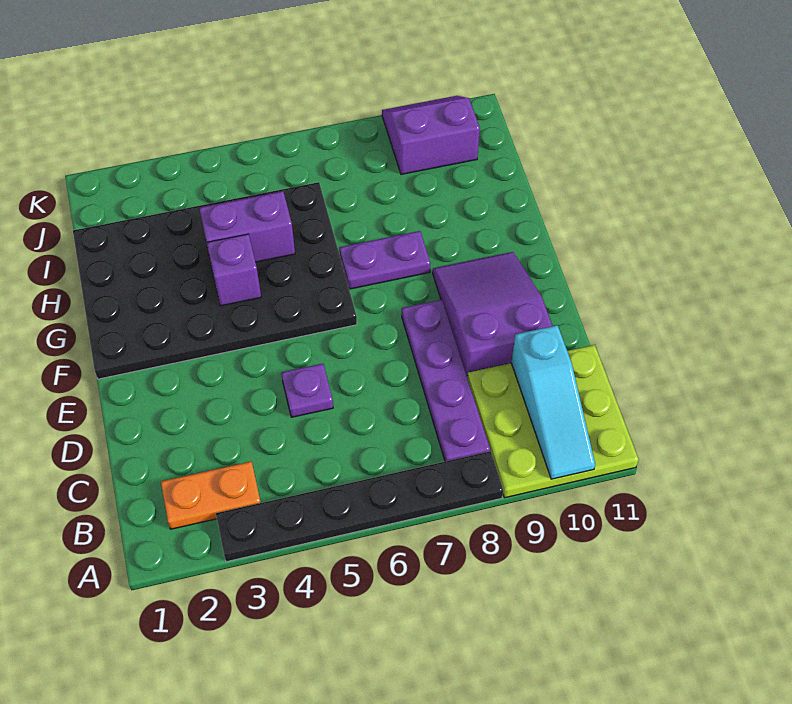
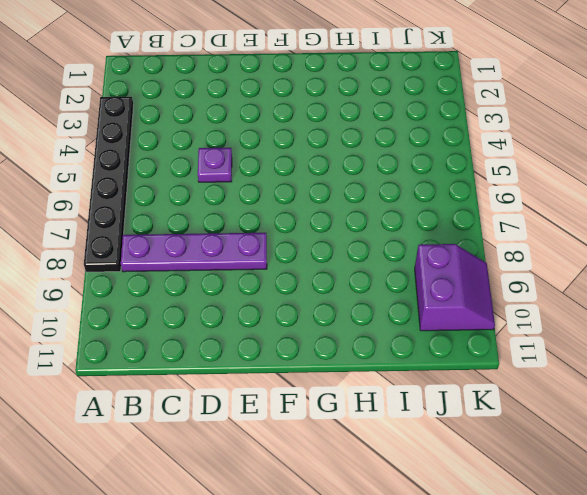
none -> lime 3x3 plate [467,345,639,498]
none -> orange 1x2 plate [161,461,261,529]
none -> purple 2x3 slope [433,252,552,376]

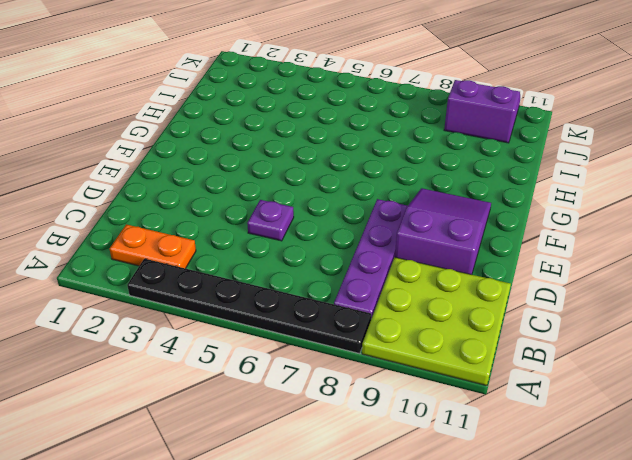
none -> black 4x6 plate [73,182,357,379]
none -> purple 1x2 plate [340,231,430,289]
none -> cyan 1x3 slope [511,325,595,479]

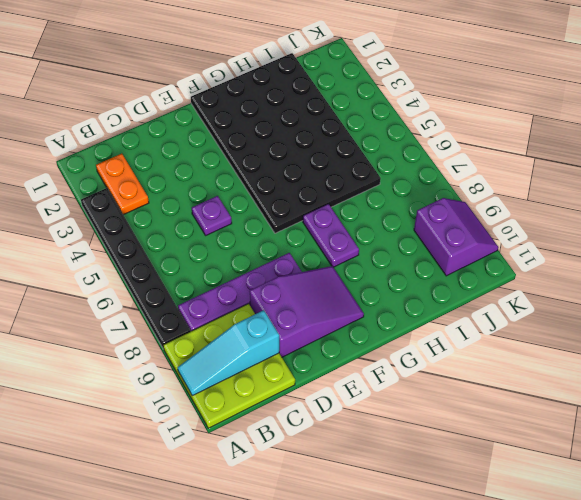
none -> purple 1x1 brick [207,234,261,306]
none -> purple 1x2 brick [199,191,295,262]

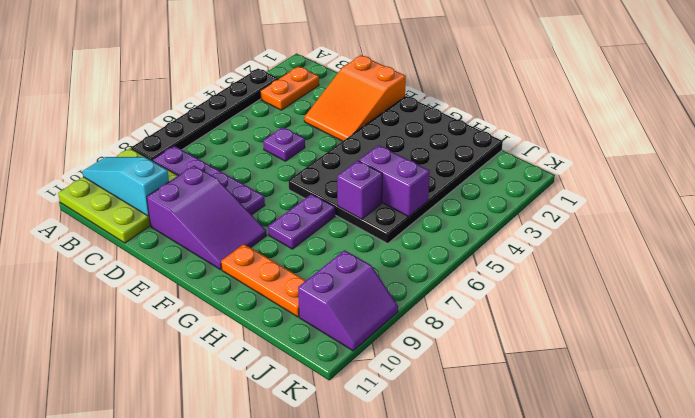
orange 2x3 slope [304,55,406,141] -> none
orange 1x3 plate [221,244,306,317] -> none
purple 1x2 brick [359,145,430,216] -> purple 1x2 brick turned to [199,191,295,262]
purple 1x1 brick [337,161,382,219] -> purple 1x1 brick moved to [207,234,261,306]

